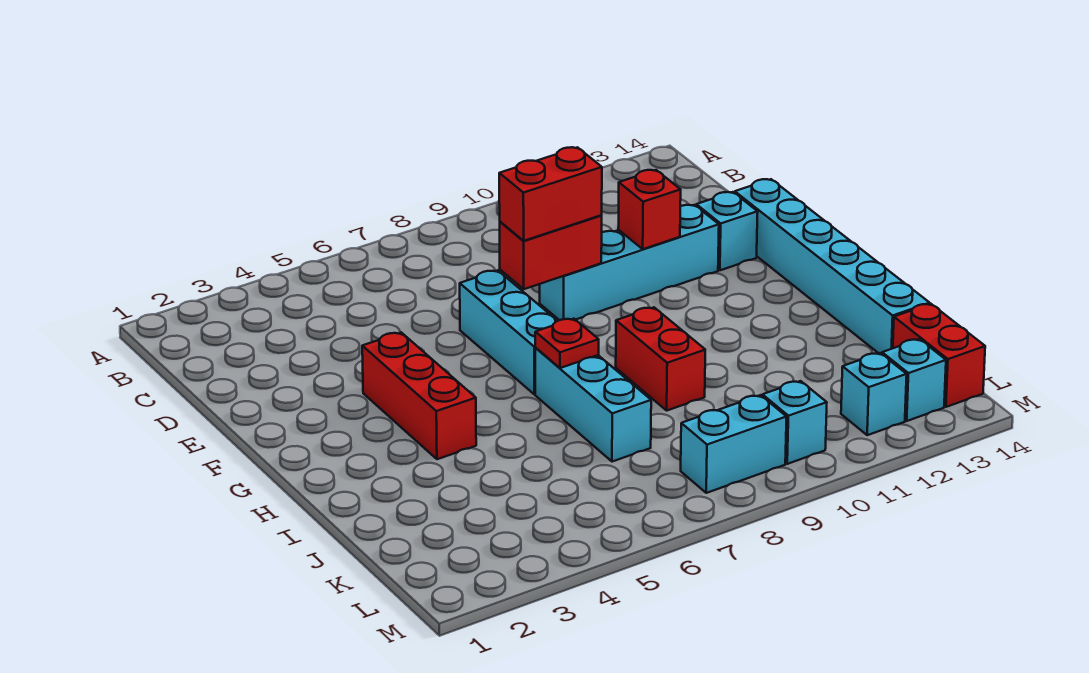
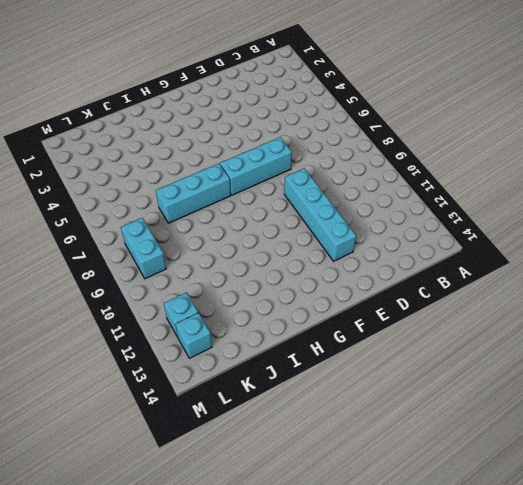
none -> cyan 1x1 brick [696,192,758,270]
none -> cyan 1x6 brick [735,179,930,354]
none -> red 1x3 brick [362,332,476,459]

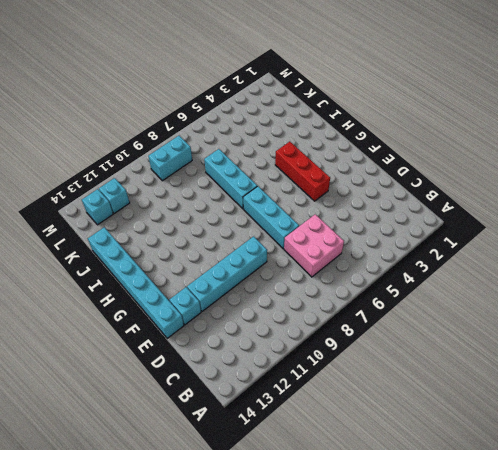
pink 2x2 brick [284,214,344,277] -> none
none -> red 1x2 brick [616,307,705,410]
none -> red 1x2 brick [893,304,985,407]
none -> cyan 1x1 brick [762,381,827,464]

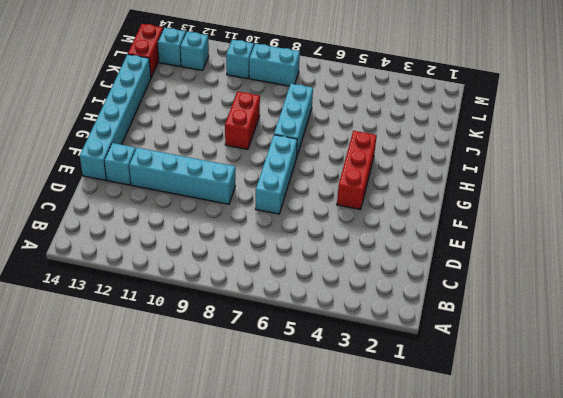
none -> red 1x2 brick [500,215,602,289]
none -> red 1x1 brick [618,170,681,249]
none -> red 1x1 plate [535,319,599,368]

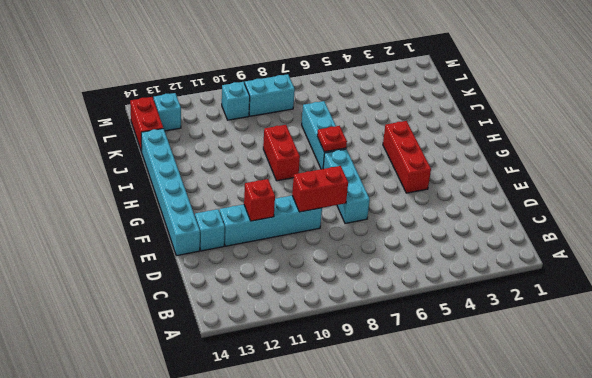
none -> cyan 1x1 brick [841,353,907,435]
none -> red 1x2 brick [499,147,602,241]

